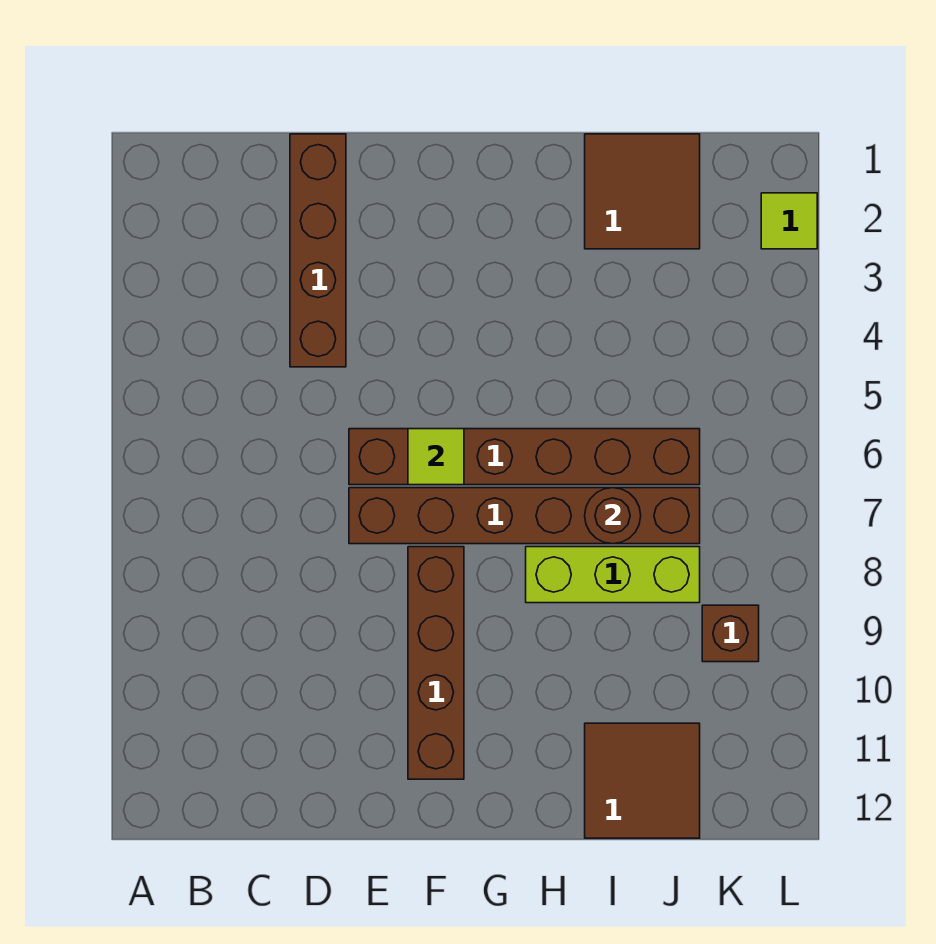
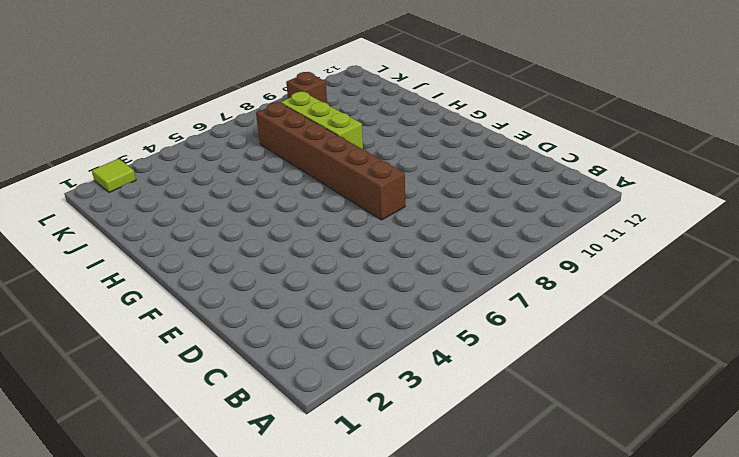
none -> brown 1x4 brick [290,134,346,367]
none -> brown 1x6 brick [349,429,700,485]

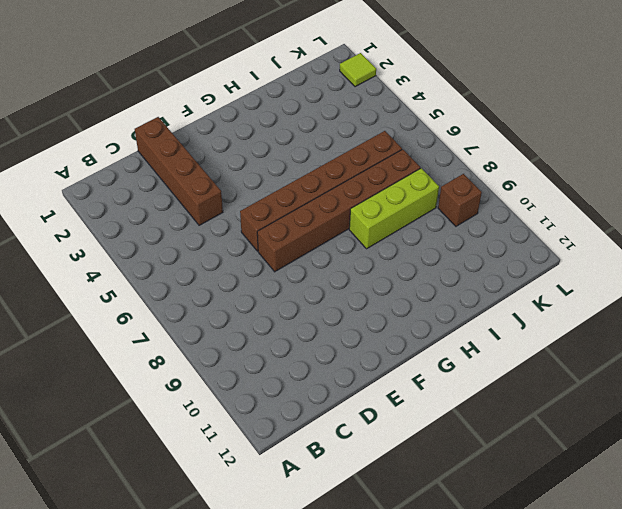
none -> brown 1x4 brick [408,547,464,779]
none -> brown 2x2 tile [585,134,700,249]

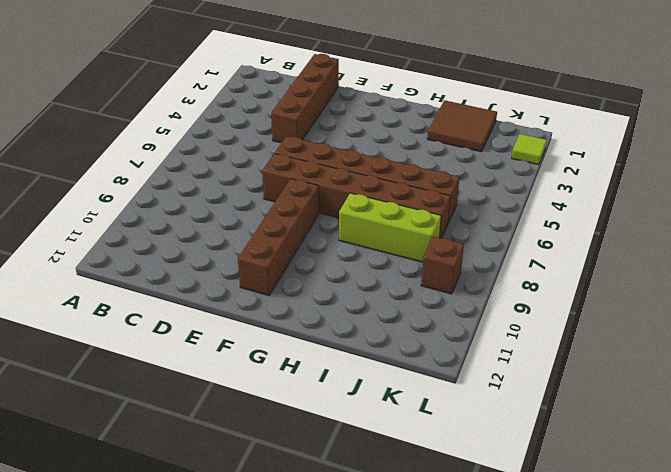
none -> brown 2x2 tile [585,723,700,838]
none -> lime 1x1 tile [408,429,464,485]

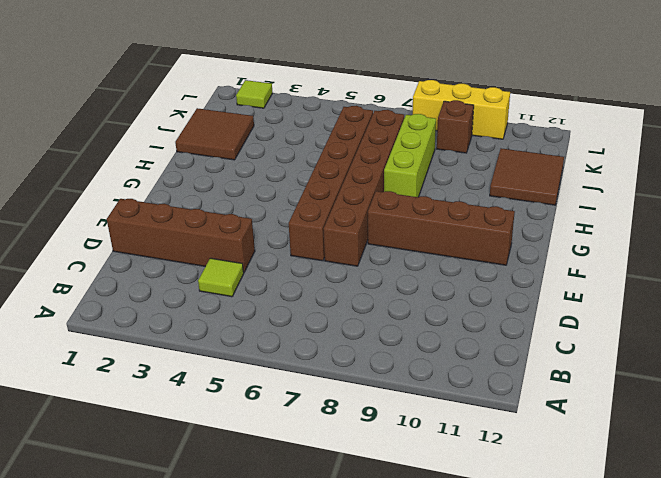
lime 1x1 tile [198,258,244,297] -> lime 1x1 tile moved to [408,429,464,485]
yellow 1x3 brick [413,80,510,139] -> none
none -> brown 1x1 round brick [585,488,641,544]

